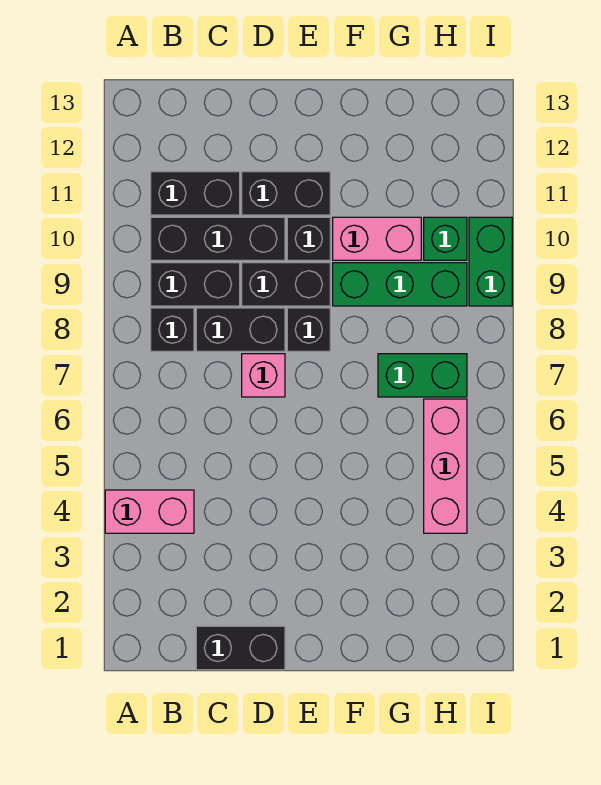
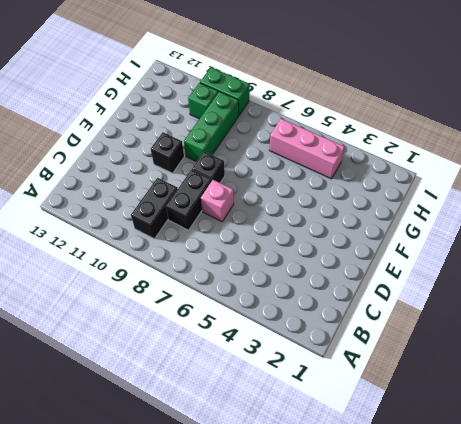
none -> pink 1x2 brick [105,490,194,533]
none -> black 1x1 brick [151,308,194,351]
none -> black 1x3 brick [151,217,285,260]

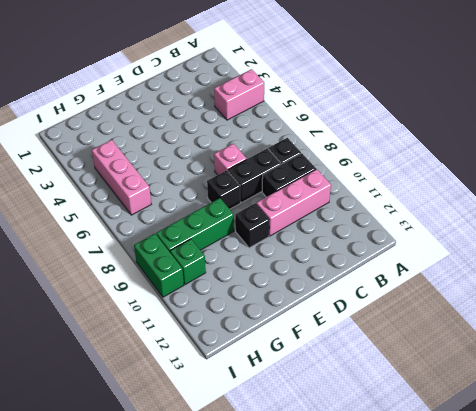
pink 1x3 brick [256,169,331,236] -> black 1x3 brick [151,217,285,260]
none -> black 1x2 brick [151,172,240,215]
none -> black 1x2 brick [196,626,285,670]
none -> black 1x2 brick [242,263,330,306]

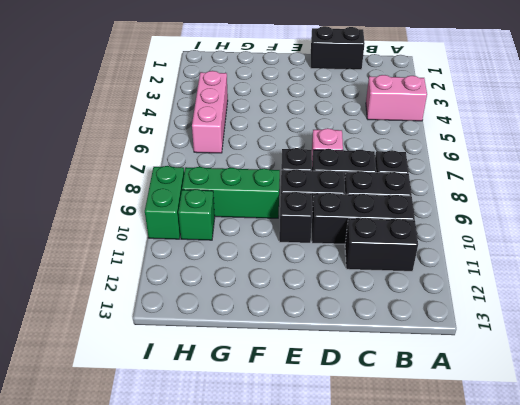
none -> black 1x2 brick [242,172,330,215]
none -> pink 1x2 brick [333,217,421,260]
none -> green 1x2 brick [378,354,467,397]

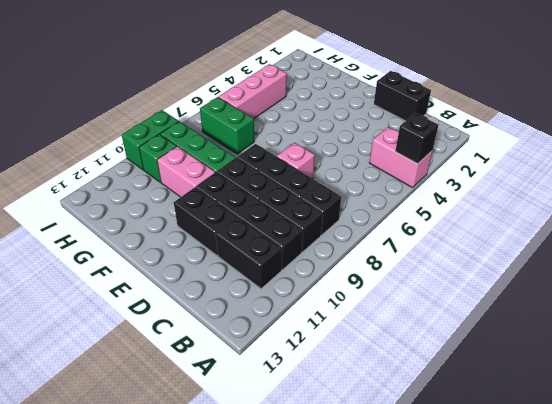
black 1x1 brick [395,113,438,164] -> none

